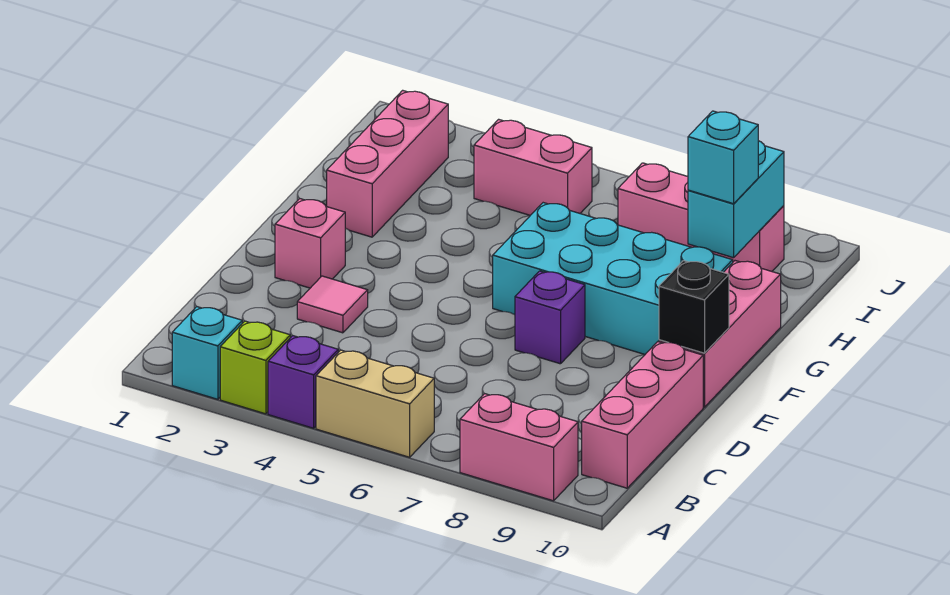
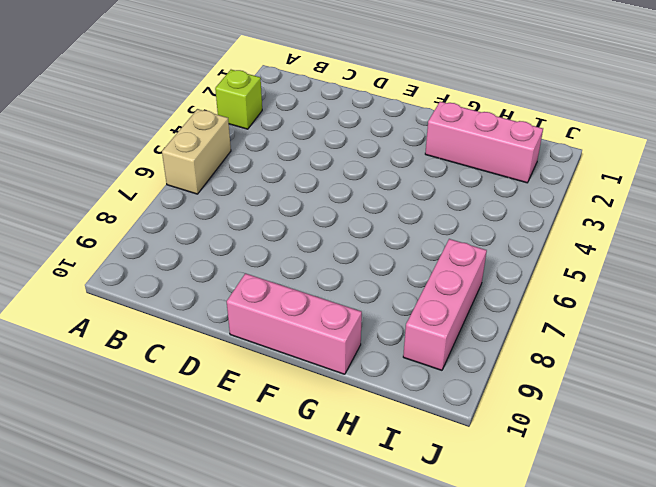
none -> cyan 1x1 brick [172,307,242,399]
none -> purple 1x1 brick [268,336,338,428]
none -> pink 1x2 brick [460,394,578,501]

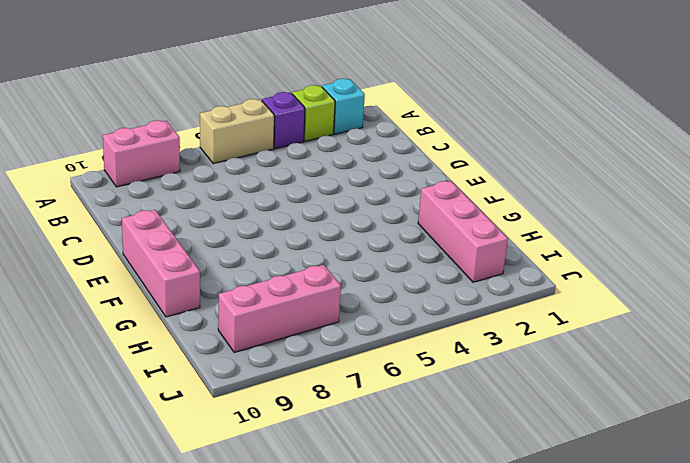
none -> pink 1x3 brick [582,342,703,488]
none -> pink 1x1 tile [297,276,368,333]
none -> pink 1x1 brick [275,199,345,288]

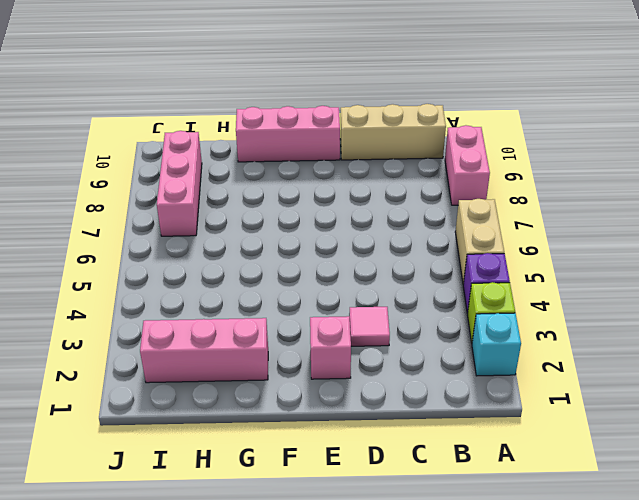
tan 1x3 brick [340,104,446,160] -> pink 1x3 brick [582,342,703,488]
none -> purple 1x1 brick [515,271,585,364]
none -> cyan 2x4 brick [493,203,733,354]
none -> pink 1x2 brick [474,119,592,215]

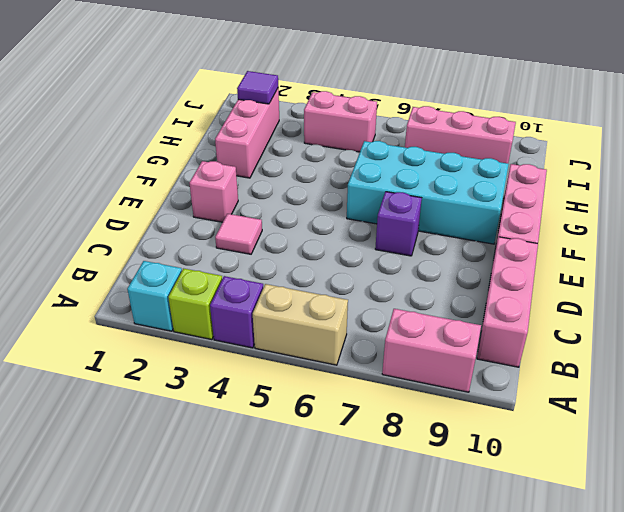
purple 1x1 tile [237,71,278,104] -> none
none -> black 1x1 brick [659,260,729,353]
none -> cyan 1x2 brick [688,141,784,258]
none -> cyan 1x1 brick [688,111,758,204]

